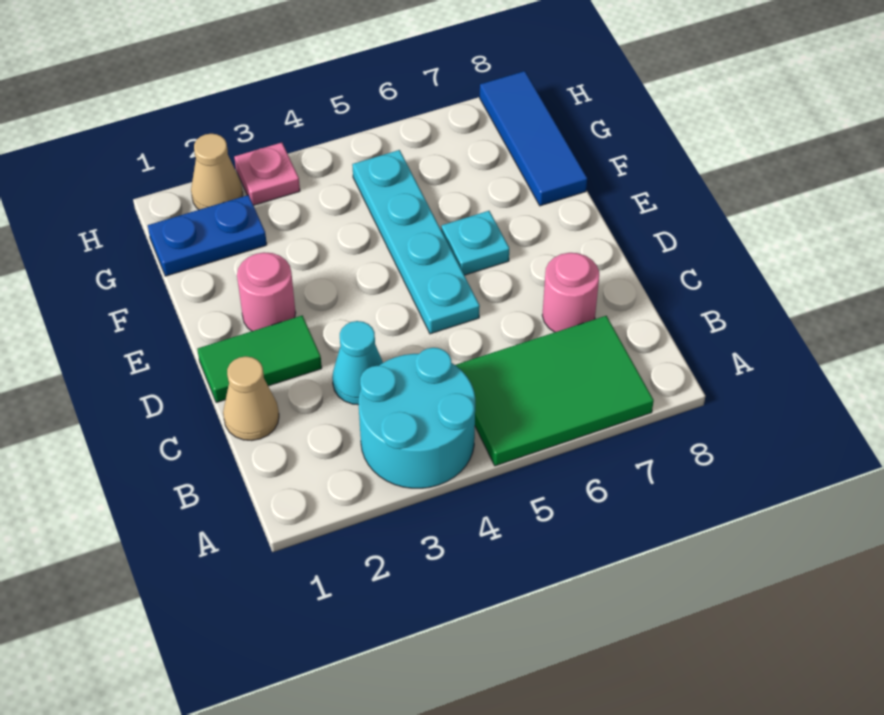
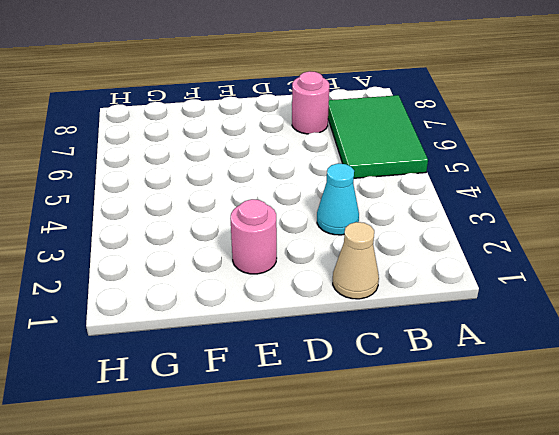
none -> cyan 2x2 round brick [359,348,475,488]
none -> green 1x2 tile [197,316,322,403]
none -> cyan 1x4 plate [352,150,480,334]

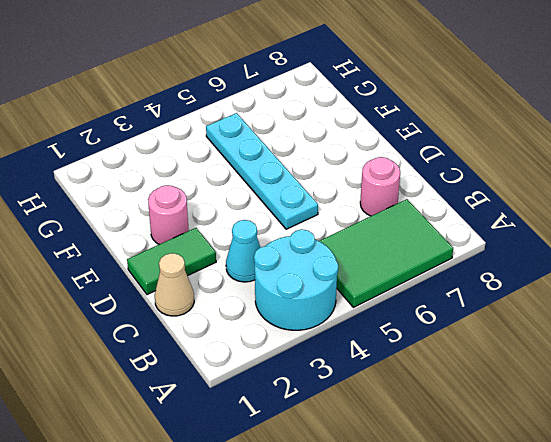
none -> cyan 1x1 plate [441,211,509,275]
none -> blue 1x3 tile [480,71,587,206]
none -> blue 1x2 plate [148,195,267,276]

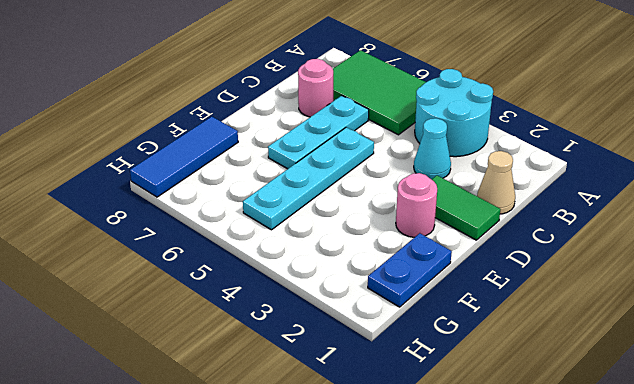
cyan 1x3 plate [268,96,369,169] -> cyan 1x1 plate [441,211,509,275]
blue 1x2 plate [368,233,452,307] -> blue 1x2 plate turned to [148,195,267,276]
none -> tan 1x1 cone [191,134,243,210]
none -> pink 1x1 plate [234,143,300,205]

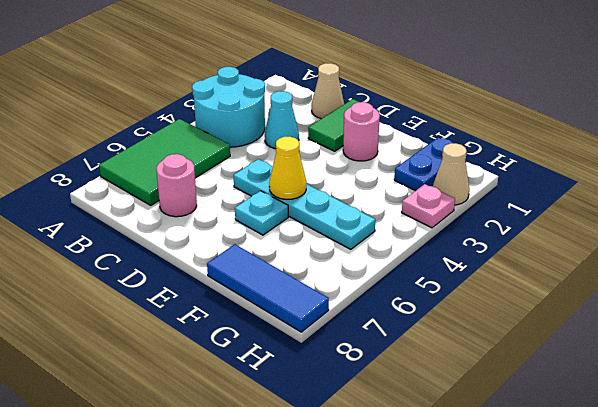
yellow 1x1 cone [269,137,306,199] -> none

